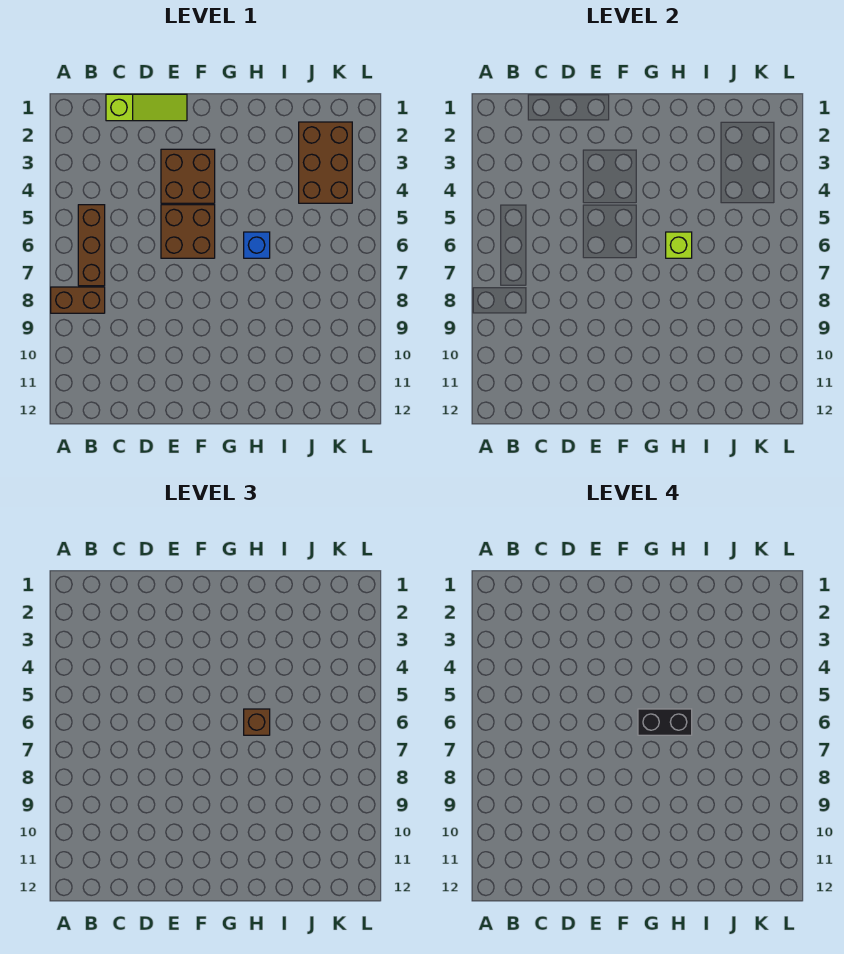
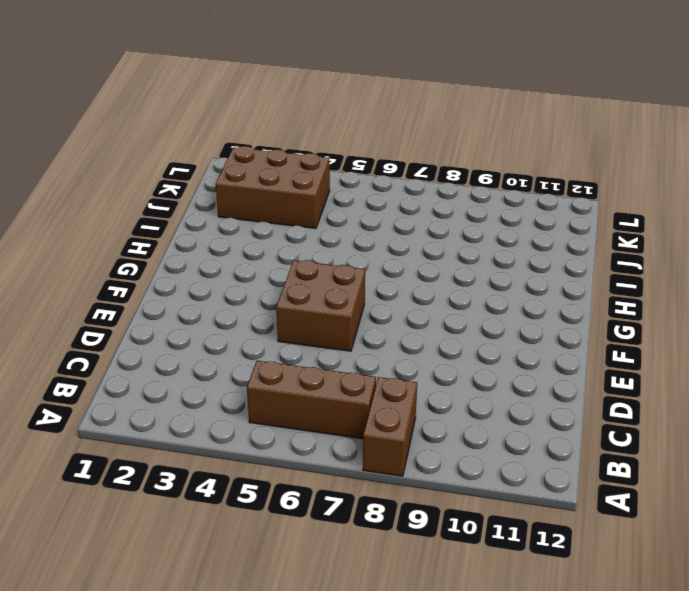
none -> lime 1x3 slope [106,94,187,121]
none -> brown 2x2 brick [161,149,215,203]

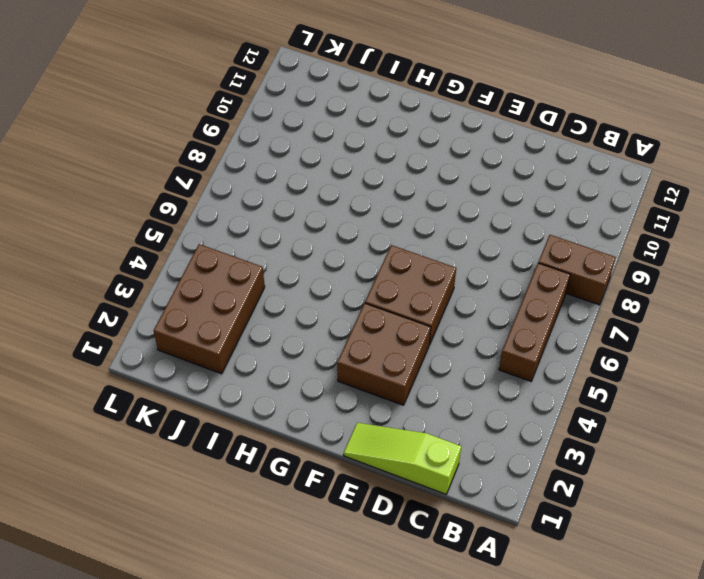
none -> blue 1x1 brick [244,232,270,258]
none -> lime 1x1 brick [666,232,692,258]

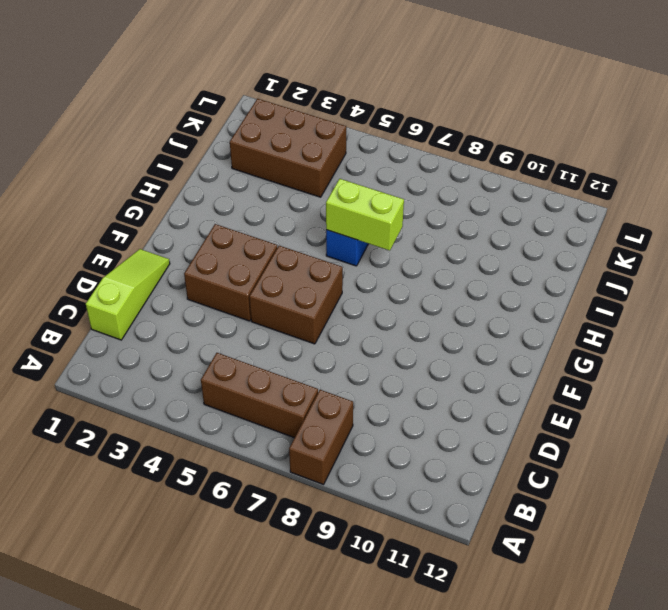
lime 1x2 brick [326,179,404,251] -> lime 1x1 brick [666,232,692,258]
none -> brown 1x1 brick [244,709,270,735]
none -> black 1x2 brick [638,709,692,735]

